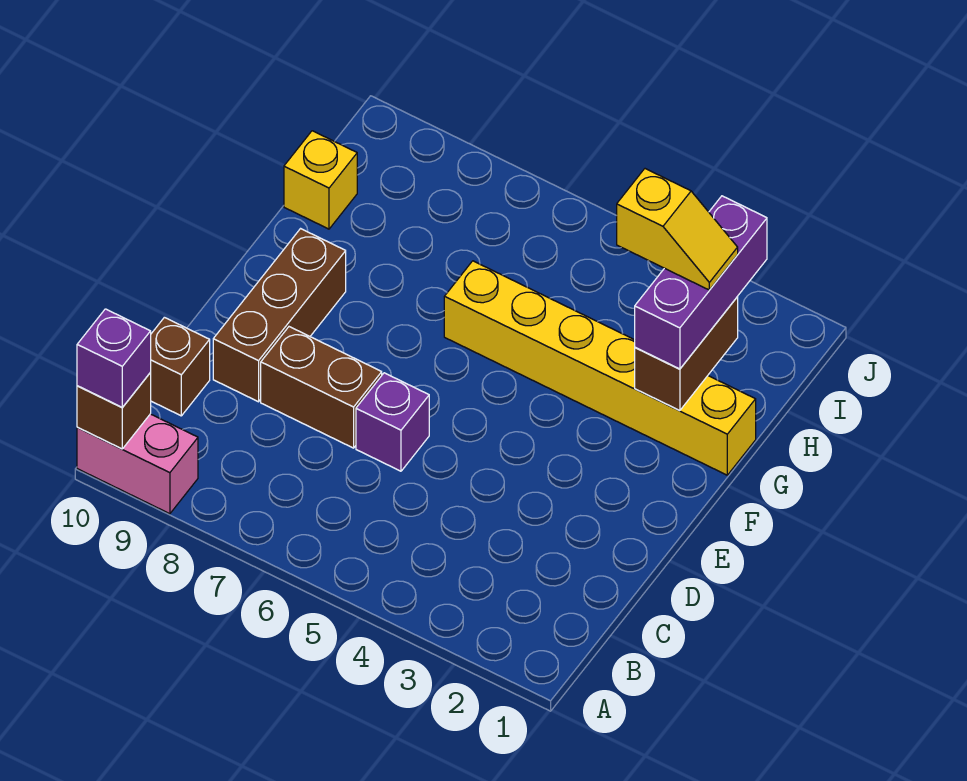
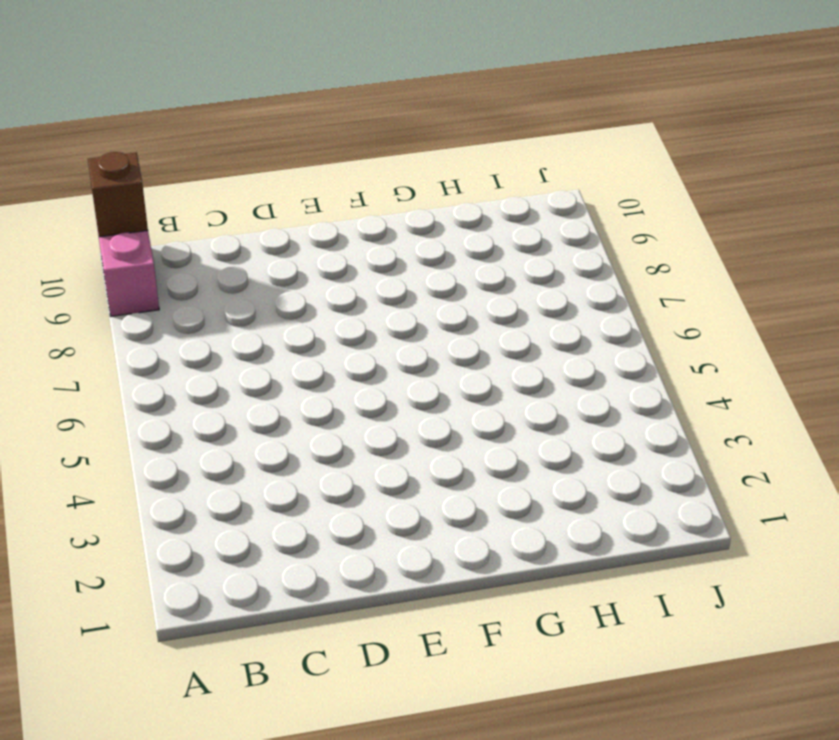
none -> brown 1x1 brick [150,317,210,416]
none -> purple 1x1 brick [356,373,429,471]
none -> brown 1x2 brick [261,327,382,448]

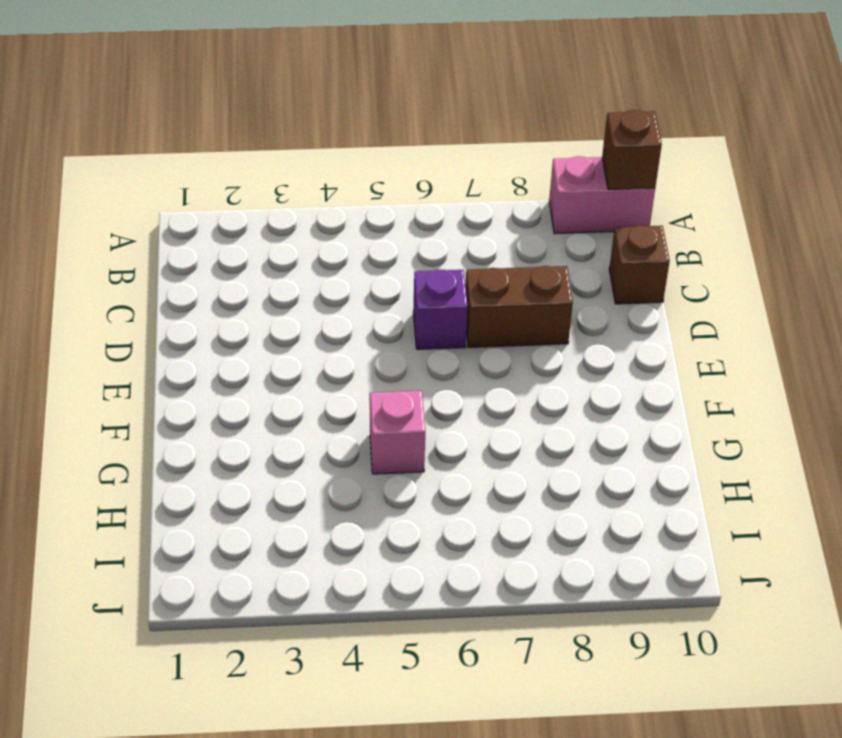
pink 1x1 brick [370,391,425,474] -> yellow 1x6 brick [444,261,756,475]
none -> brown 1x3 brick [213,229,346,402]
none -> yellow 1x1 brick [284,131,357,229]
none -> brown 1x2 brick [635,297,738,411]

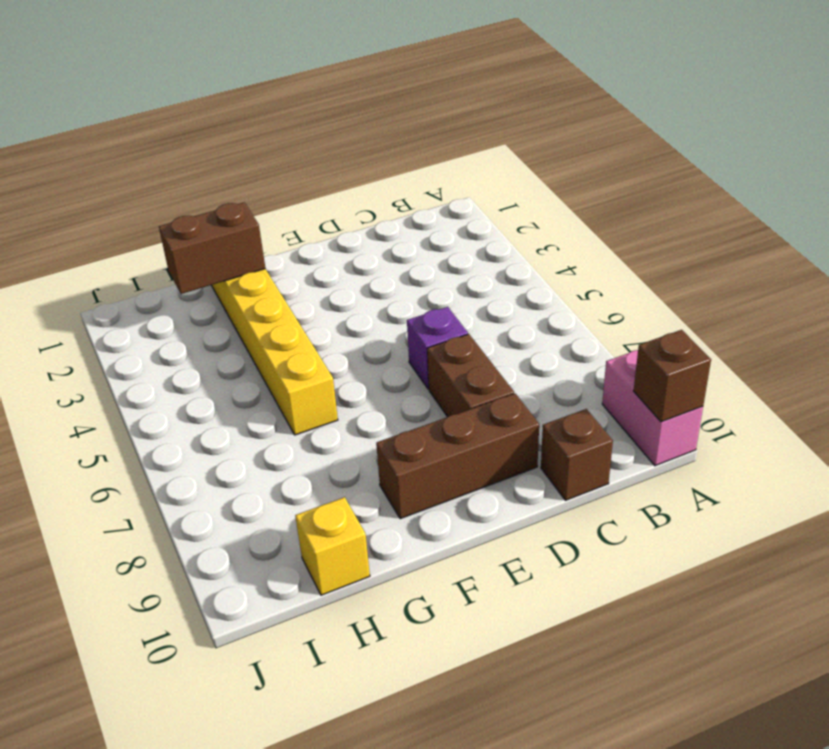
none -> purple 1x1 brick [77,309,151,407]
none -> purple 1x3 brick [635,196,767,369]
none -> yellow 1x2 slope [617,169,738,290]

